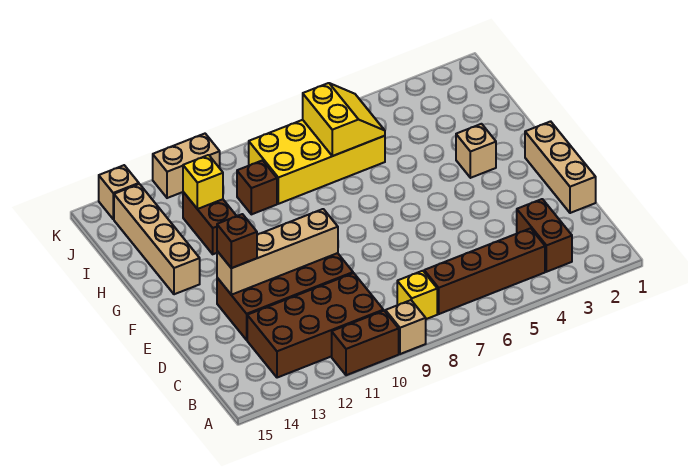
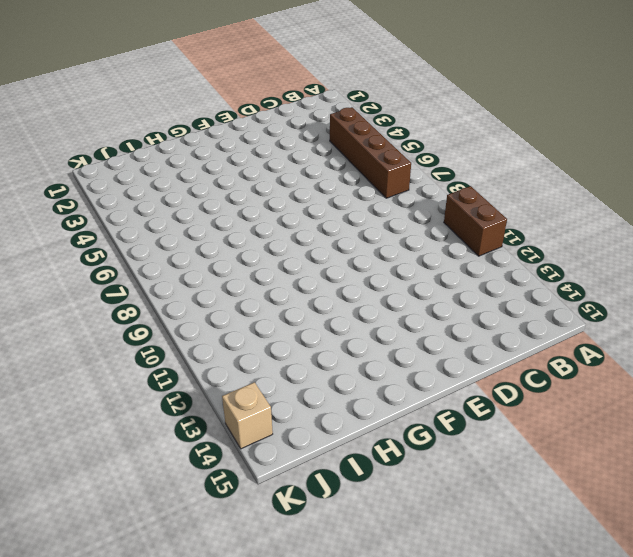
none -> tan 1x1 brick [385,300,426,354]
none -> brown 1x2 brick [517,199,572,272]
none -> yellow 1x1 brick [397,271,437,319]

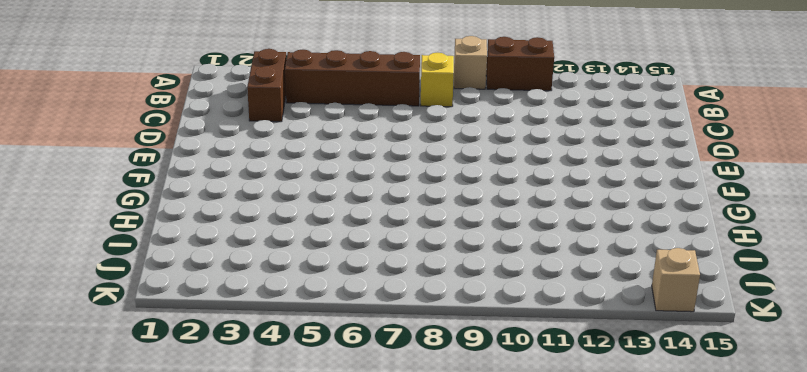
none -> brown 2x4 brick [247,273,383,378]
none -> tan 1x3 brick [525,121,596,213]
none -> brown 2x4 brick [217,253,353,340]

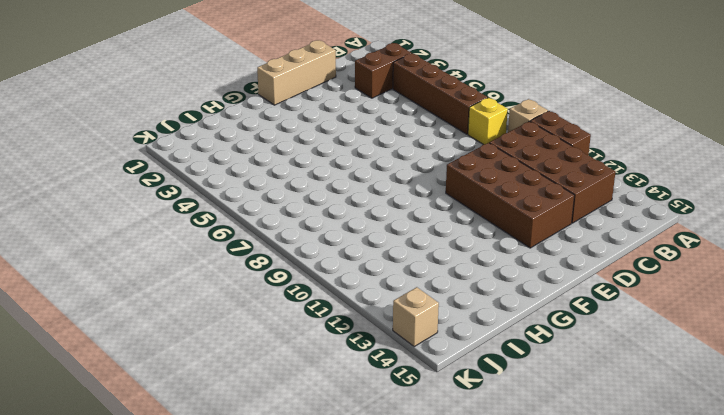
none -> tan 1x1 brick [456,124,496,178]
none -> tan 1x4 brick [114,184,200,294]
none -> brown 1x2 brick [183,192,236,254]

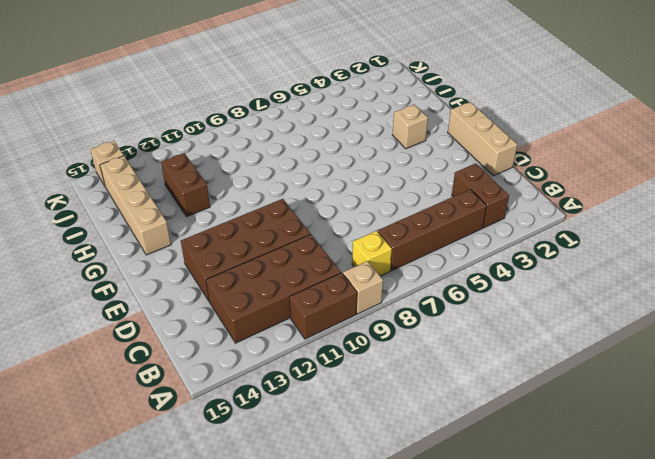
none -> yellow 2x4 brick [249,120,385,204]
none -> brown 1x1 brick [237,160,277,214]
none -> tan 1x2 brick [153,134,220,198]

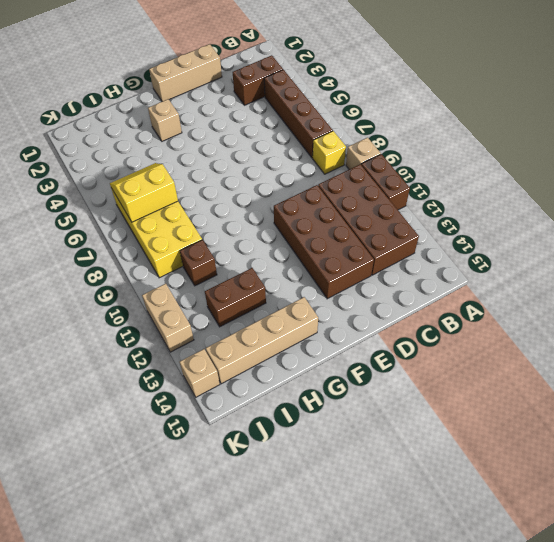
none -> tan 1x4 brick [217,209,338,295]
none -> yellow 1x1 brick [183,155,223,209]
none -> brown 1x1 brick [217,214,257,268]

